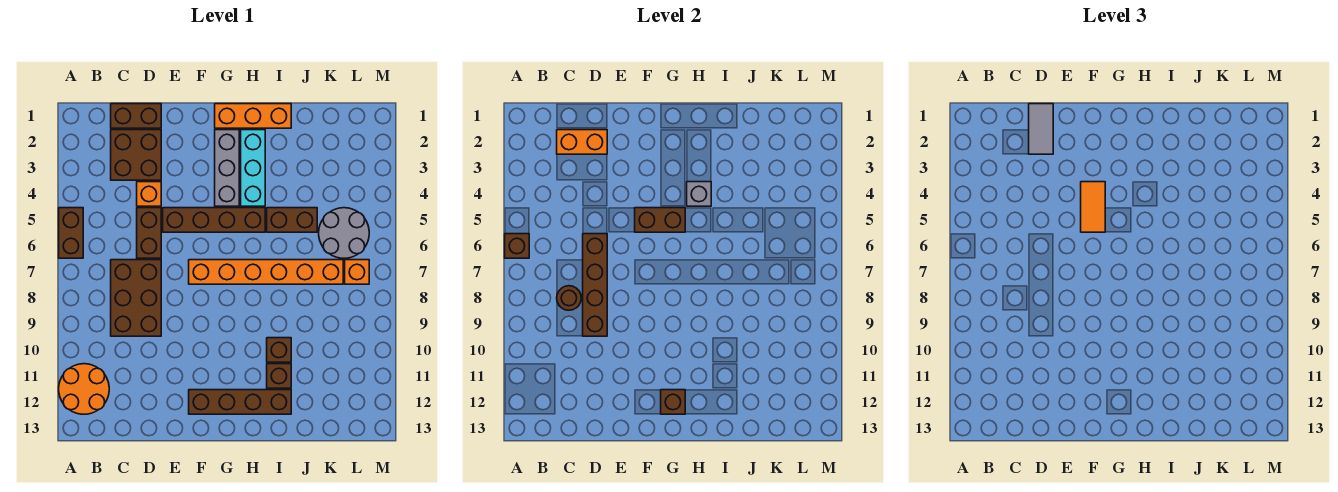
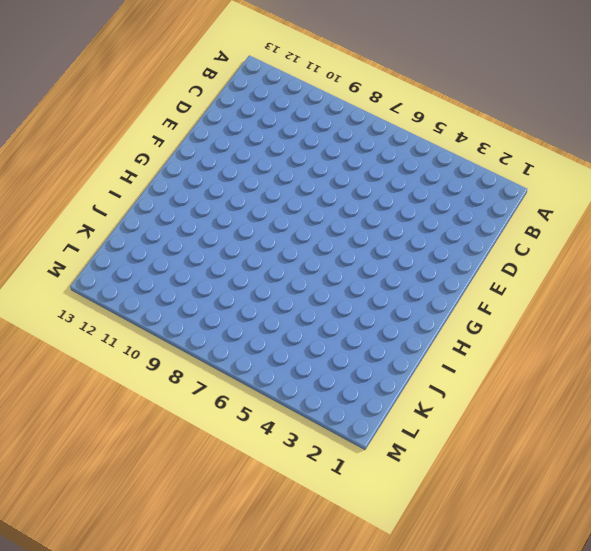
none -> brown 1x2 brick [59,208,83,258]
none -> orange 2x2 round brick [59,364,109,414]
none -> brown 1x2 brick [111,104,161,128]

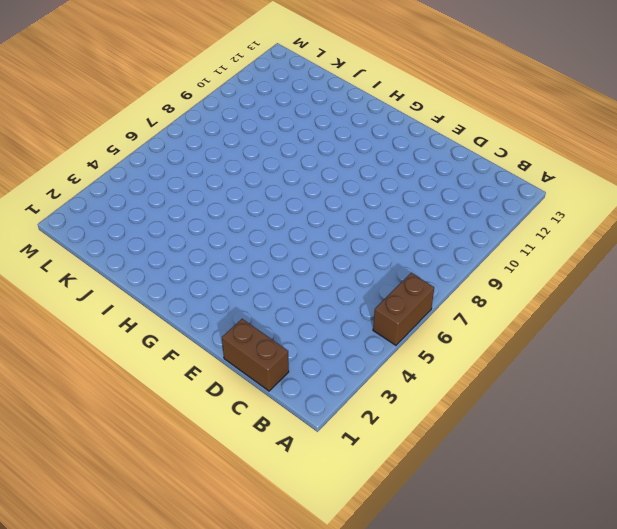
none -> orange 2x2 round brick [59,364,109,414]
none -> brown 2x2 brick [111,130,161,180]
none -> brown 2x3 brick [111,260,161,336]

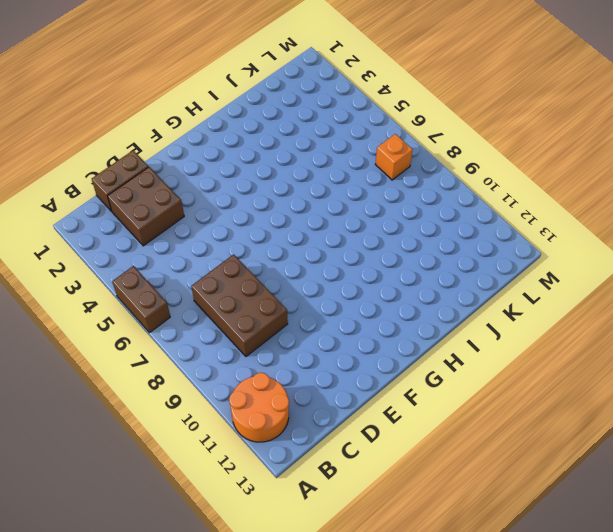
none -> orange 1x1 brick [137,182,161,206]
none -> brown 1x2 brick [137,208,161,258]
none -> brown 1x4 brick [163,208,265,232]

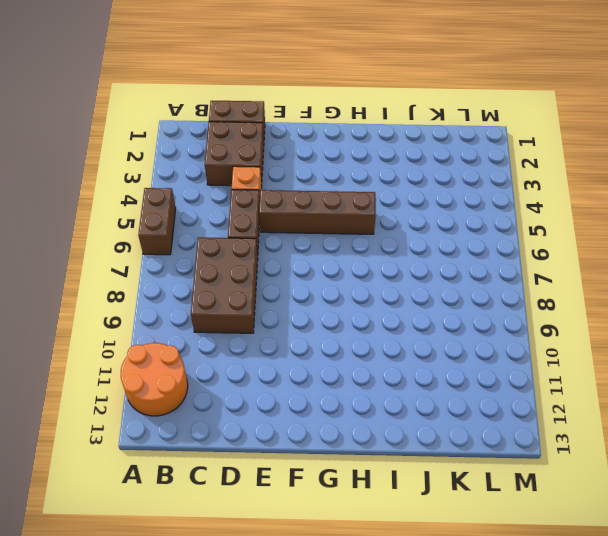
none -> orange 1x6 brick [189,260,343,284]
none -> brown 1x4 brick [189,390,291,414]
none -> orange 1x3 brick [215,104,291,128]

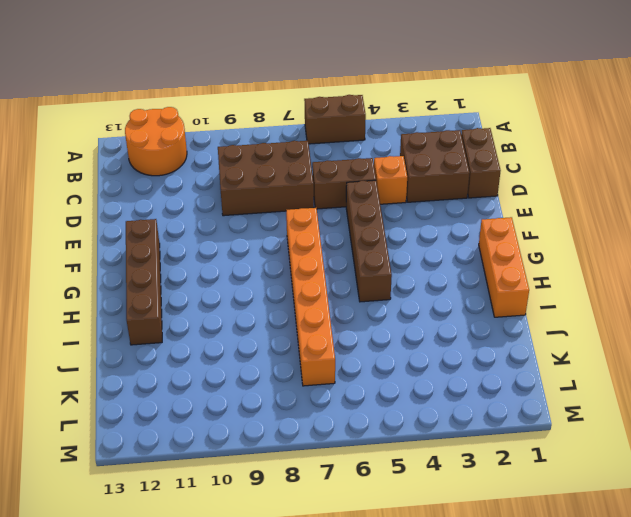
none -> grey 1x3 brick [215,130,239,206]
none -> cyan 1x3 brick [241,130,265,206]
none -> brown 1x2 brick [267,208,317,232]

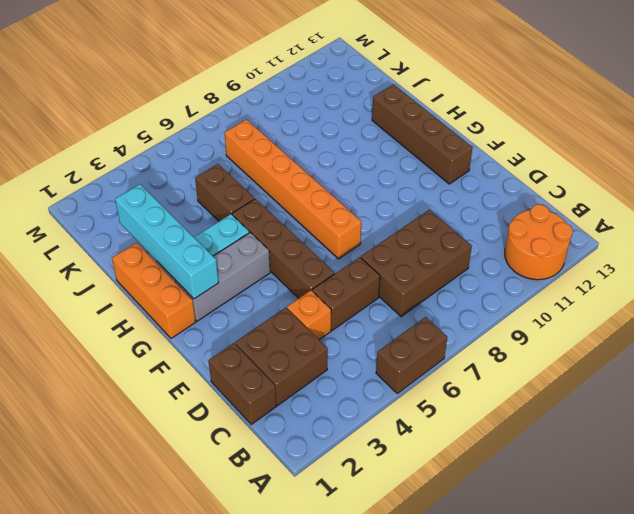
cyan 1x4 brick [115,184,219,299] -> none
none -> brown 1x1 brick [267,338,291,362]
none -> brown 1x1 brick [267,364,291,388]
none -> grey 2x2 round brick [319,208,369,258]

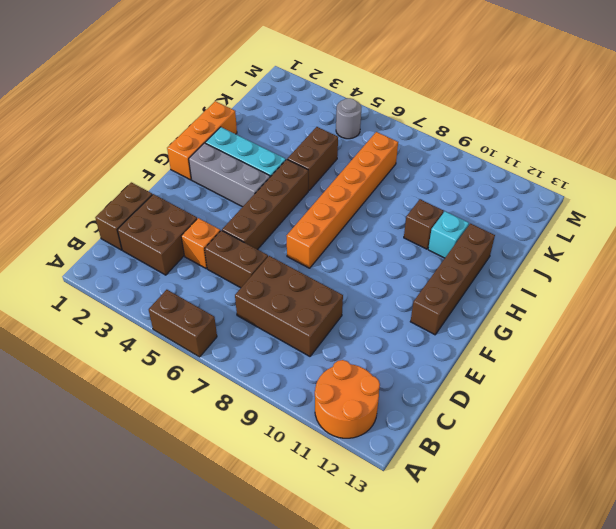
cyan 1x1 brick [428,211,469,258] -> brown 1x1 brick [267,364,291,388]
grey 1x1 round brick [336,98,361,139] -> grey 2x2 round brick [319,208,369,258]
none -> orange 1x1 brick [345,260,369,284]
none -> brown 1x1 brick [505,234,529,258]
none -> orange 1x2 brick [557,130,607,154]

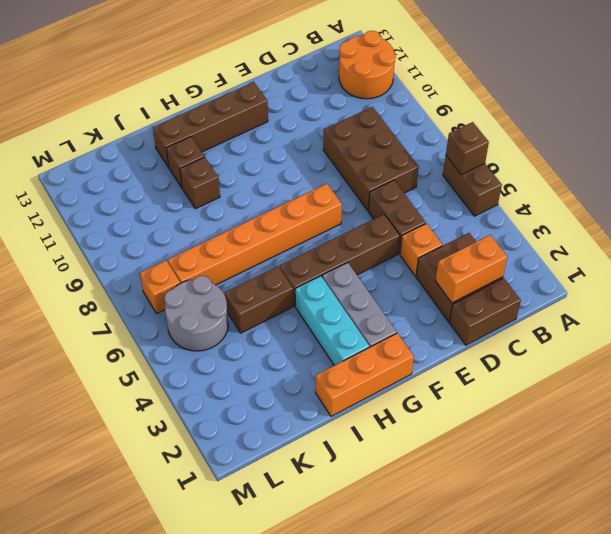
none -> brown 1x1 round brick [557,286,581,310]
none -> brown 1x4 brick [583,234,607,336]
none -> brown 1x2 brick [635,208,685,232]

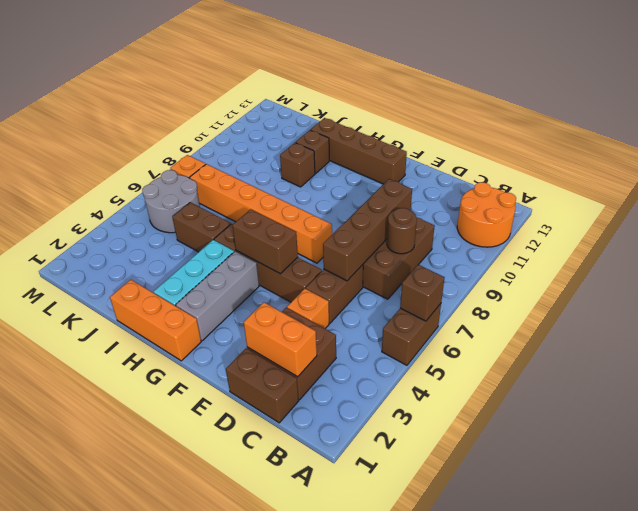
none -> brown 1x1 brick [661,390,685,414]
none -> grey 1x1 brick [687,182,711,206]
none -> grey 1x2 tile [1029,104,1053,154]

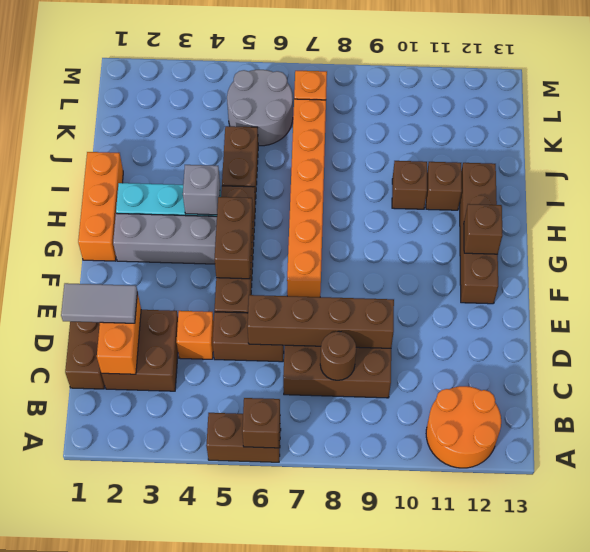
none -> orange 1x2 tile [1081,182,1105,232]

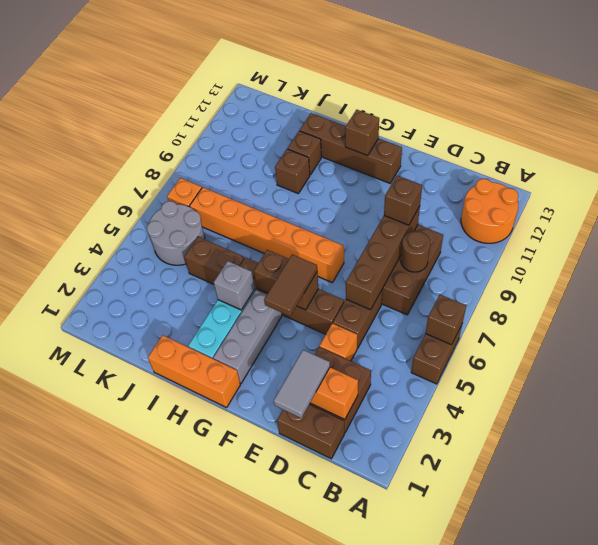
brown 1x1 brick [384,176,422,225] -> none
brown 1x2 tile [264,255,317,316] -> orange 1x2 tile [1081,182,1105,232]

